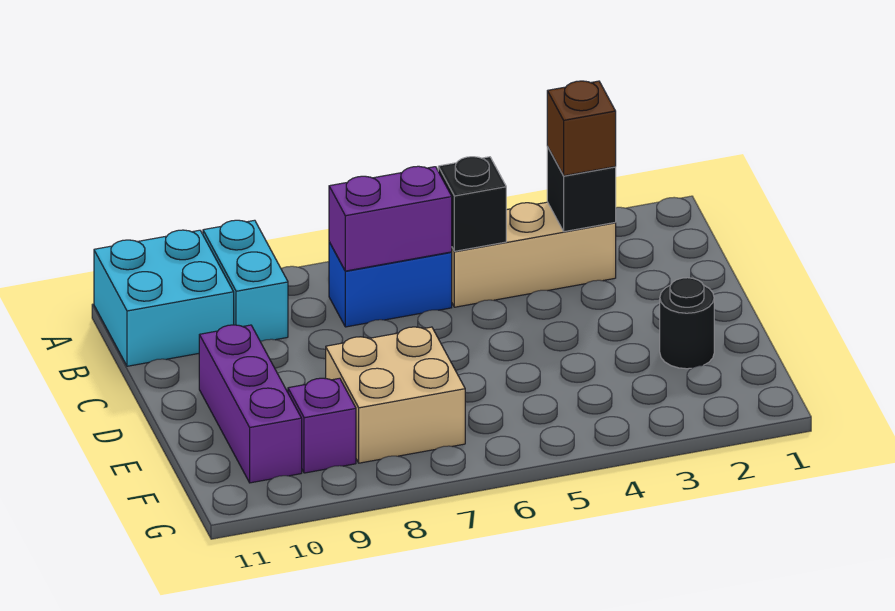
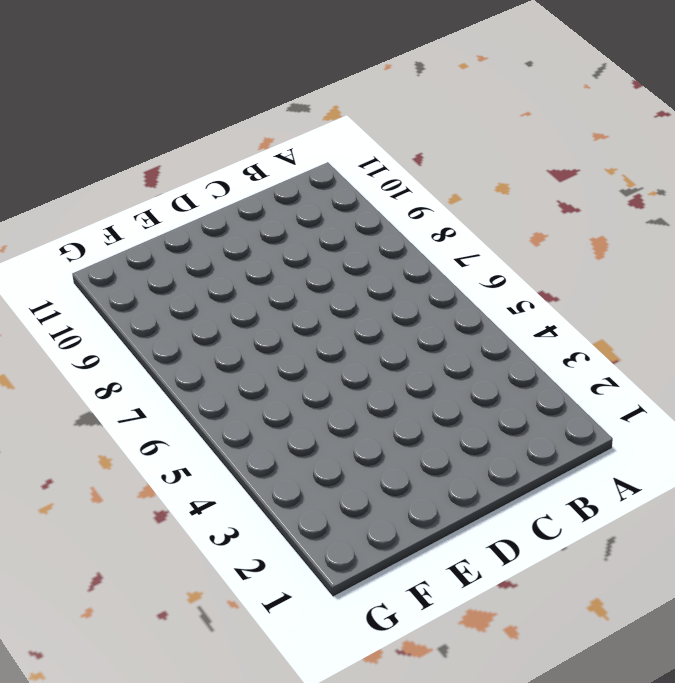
none -> cyan 1x2 brick [203,220,288,341]
none -> cyan 2x2 brick [94,230,234,366]
none -> tan 1x3 brick [452,202,616,307]

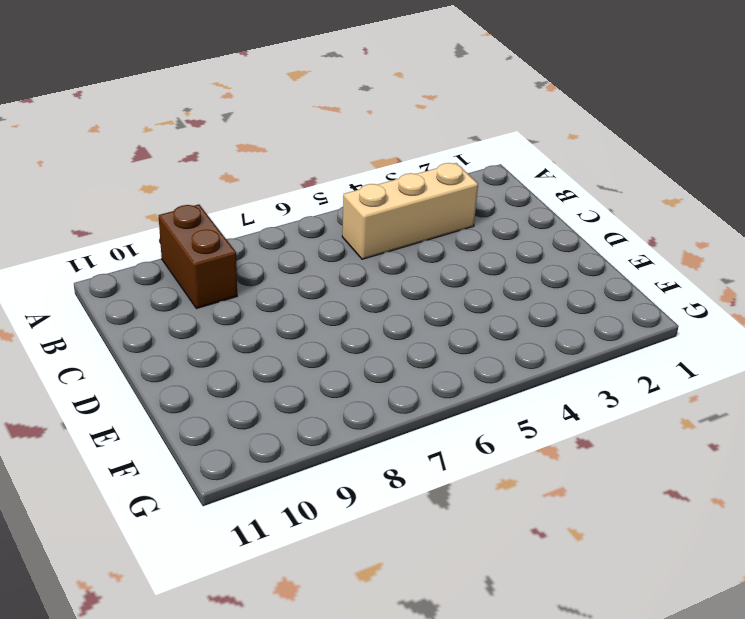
brown 1x2 brick [159,204,237,309] -> cyan 1x2 brick [203,220,288,341]
none -> cyan 2x2 brick [94,230,234,366]
none -> blue 1x2 brick [329,242,452,327]
none -> purple 1x3 brick [199,325,302,483]

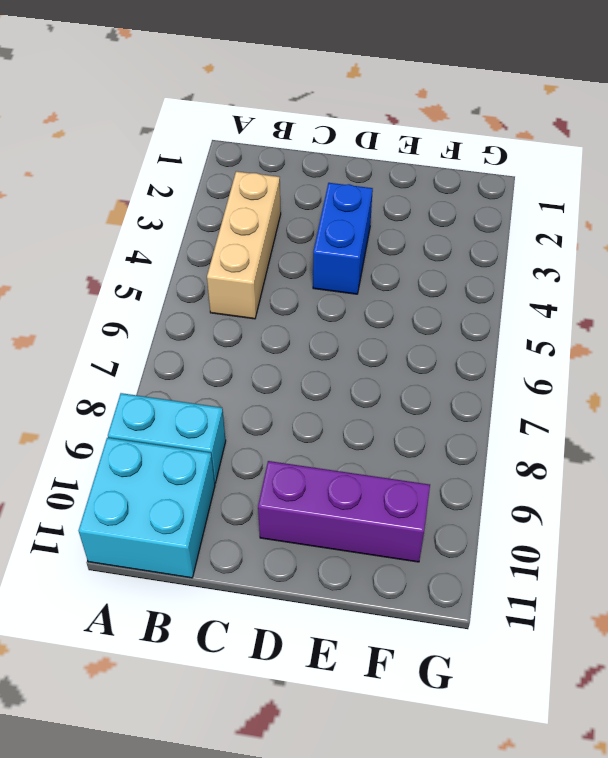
blue 1x2 brick [313,183,373,294] -> blue 1x2 brick moved to [329,242,452,327]
none -> black 1x1 round brick [660,278,714,369]
none -> tan 2x2 brick [326,327,465,463]
none -> purple 1x1 brick [288,378,356,473]

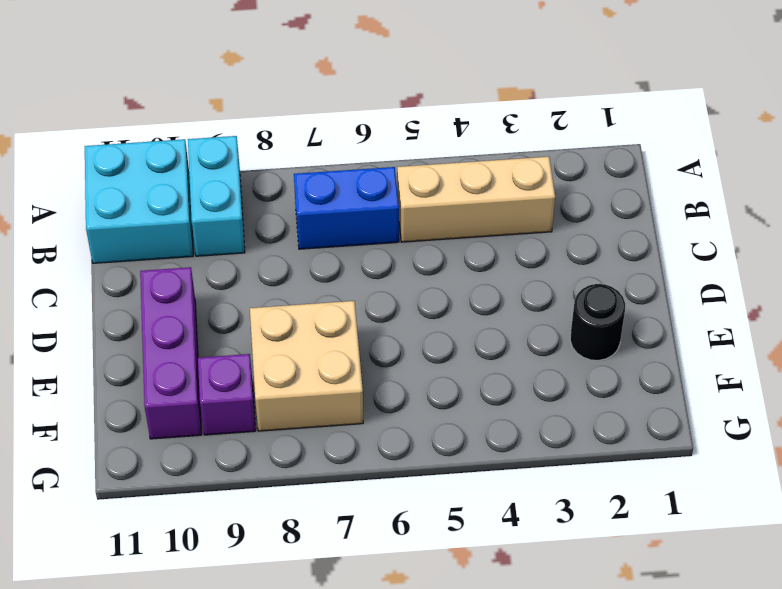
none -> black 1x1 brick [547,147,616,232]
none -> black 1x1 brick [438,157,506,251]
none -> purple 1x2 brick [329,166,452,271]

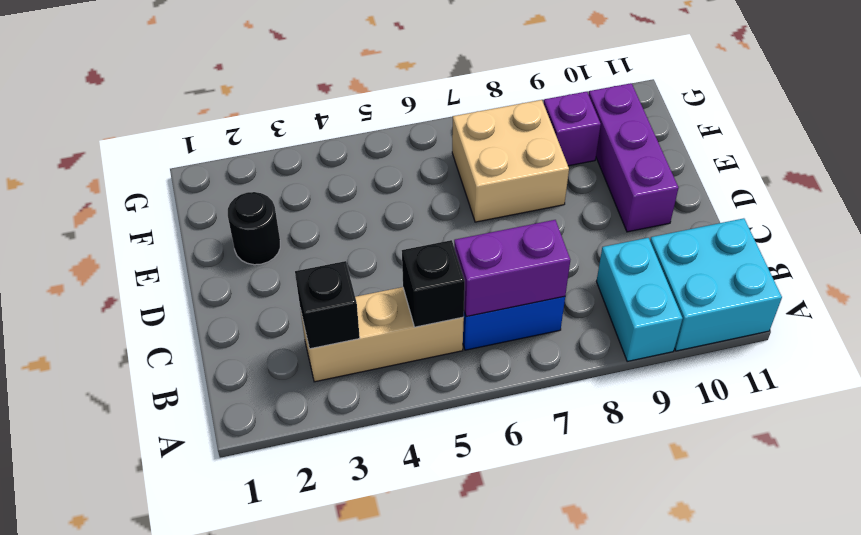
none -> brown 1x1 brick [547,81,616,176]

